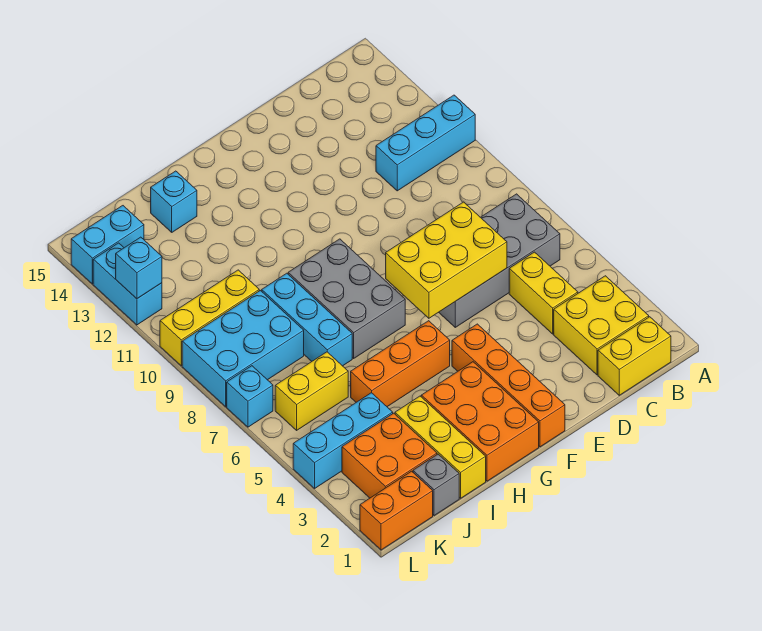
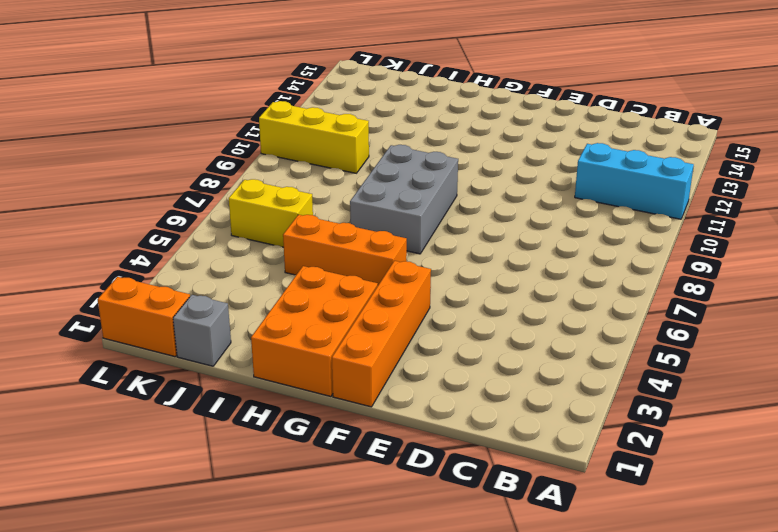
none -> yellow 1x2 brick [598,317,671,395]
none -> yellow 2x2 brick [554,276,649,375]
none -> grey 2x4 brick [439,194,560,327]

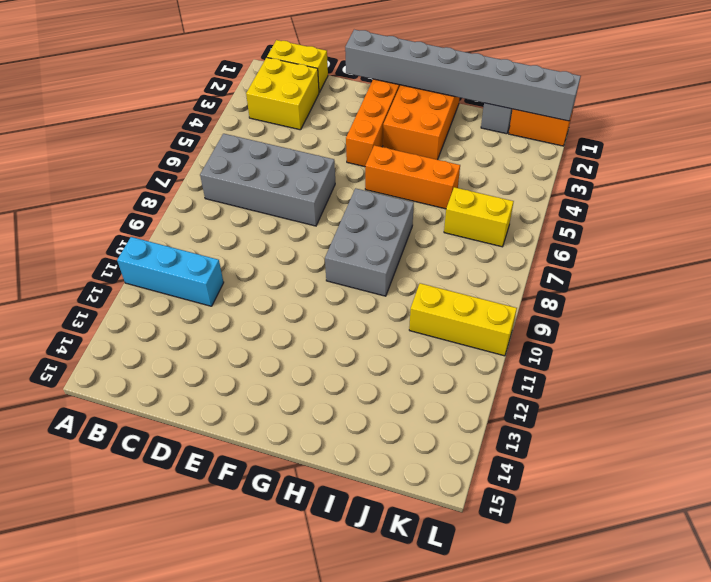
grey 1x8 brick [345,30,581,121] -> none
none -> yellow 1x2 brick [509,252,578,334]
none -> yellow 1x3 brick [395,396,486,498]
none -> cyan 1x3 brick [262,273,352,366]

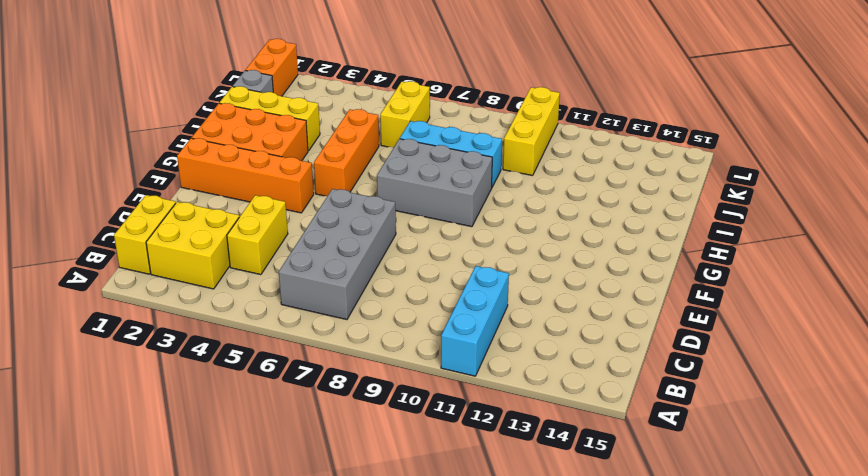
yellow 1x2 brick [227,195,288,275] -> yellow 1x2 brick turned to [509,252,578,334]
none -> cyan 1x1 brick [151,171,197,232]
none -> orange 2x2 brick [342,413,437,498]
none -> cyan 1x3 brick [293,393,393,488]

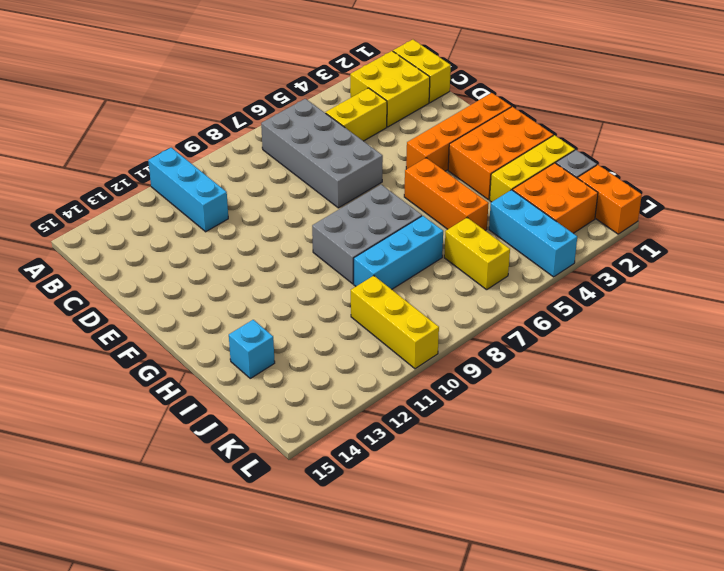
none -> cyan 2x3 brick [182,291,304,407]
none -> cyan 1x2 brick [71,206,144,284]
none -> cyan 1x1 brick [227,366,273,427]

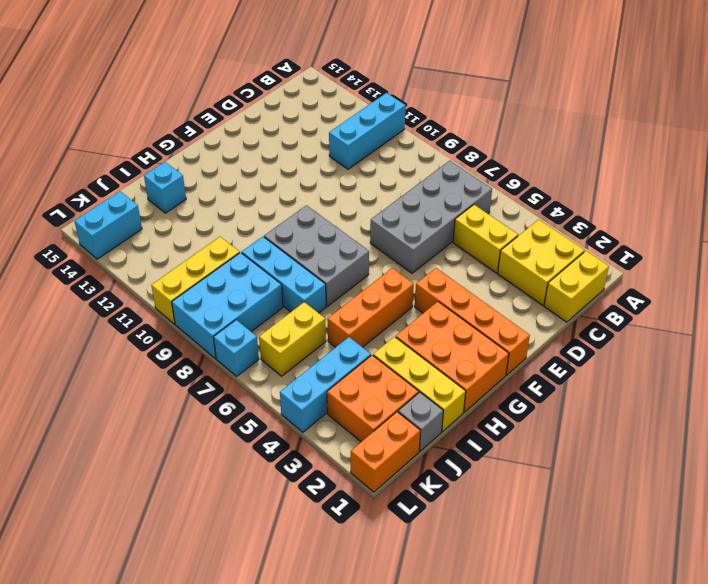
none -> cyan 1x2 brick [93,243,162,325]
none -> yellow 2x3 brick [386,202,507,318]
none -> cyan 1x1 brick [116,237,162,299]

